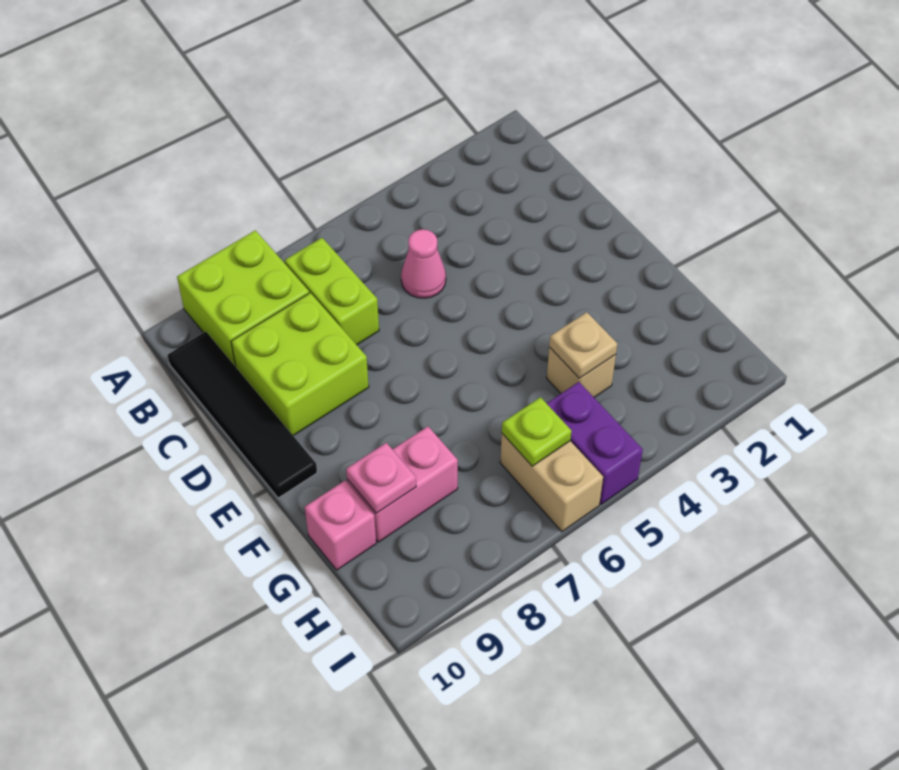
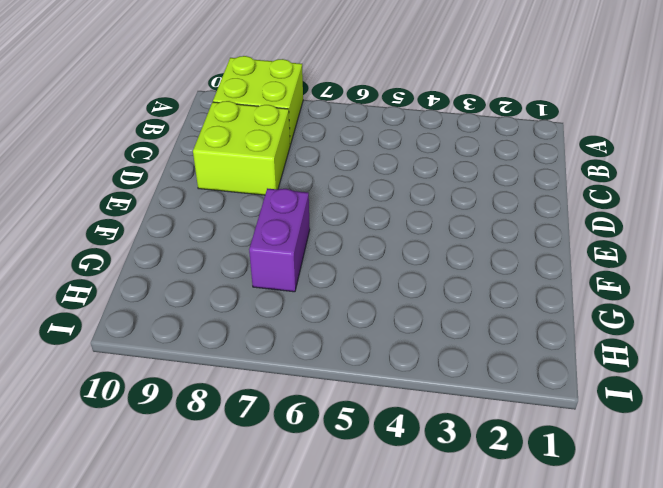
purple 1x2 brick [249,188,310,292] -> purple 1x2 brick moved to [547,382,643,504]
none -> lime 1x2 brick [285,238,379,345]
none -> black 1x4 tile [168,332,317,498]
none -> pink 1x1 cone [401,229,446,298]

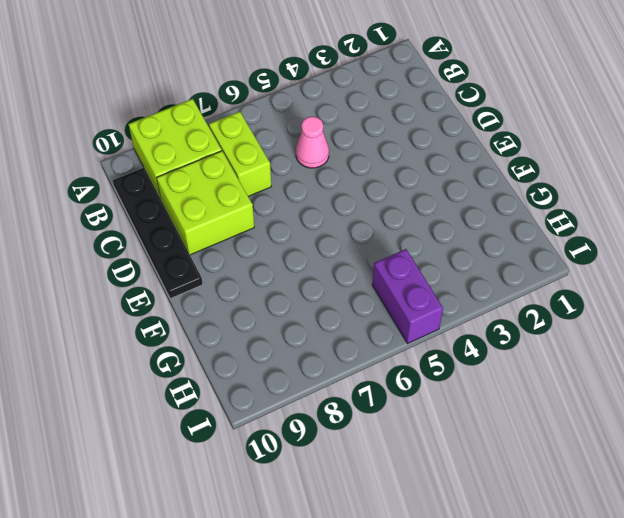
black 1x4 plate [113,168,203,299] -> black 1x4 tile [168,332,317,498]
none -> tan 1x1 brick [547,347,616,397]
none -> pink 1x2 brick [347,426,458,542]
none -> pink 1x1 brick [305,481,376,570]

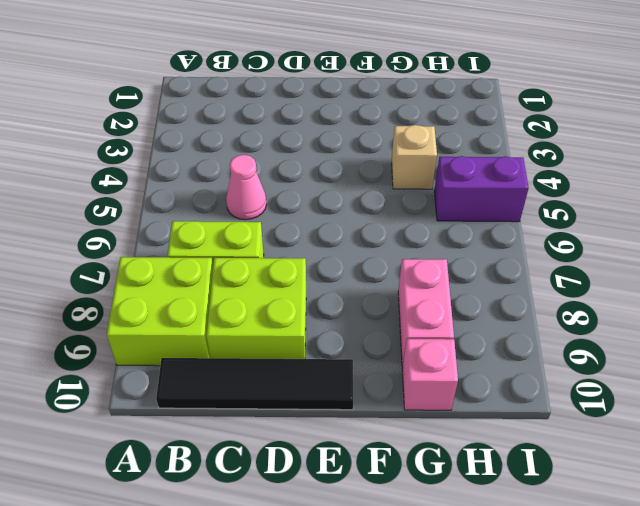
none -> tan 1x2 brick [500,434,603,531]
none -> tan 1x1 plate [549,312,617,378]
none -> pink 1x1 plate [346,443,416,513]

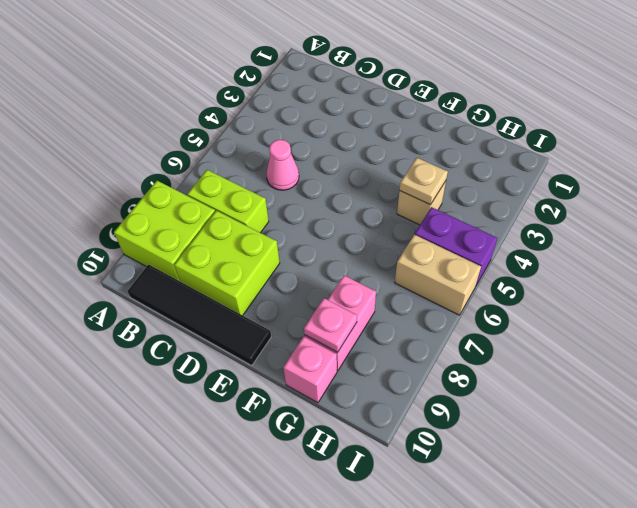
none -> lime 1x1 plate [502,397,571,466]

